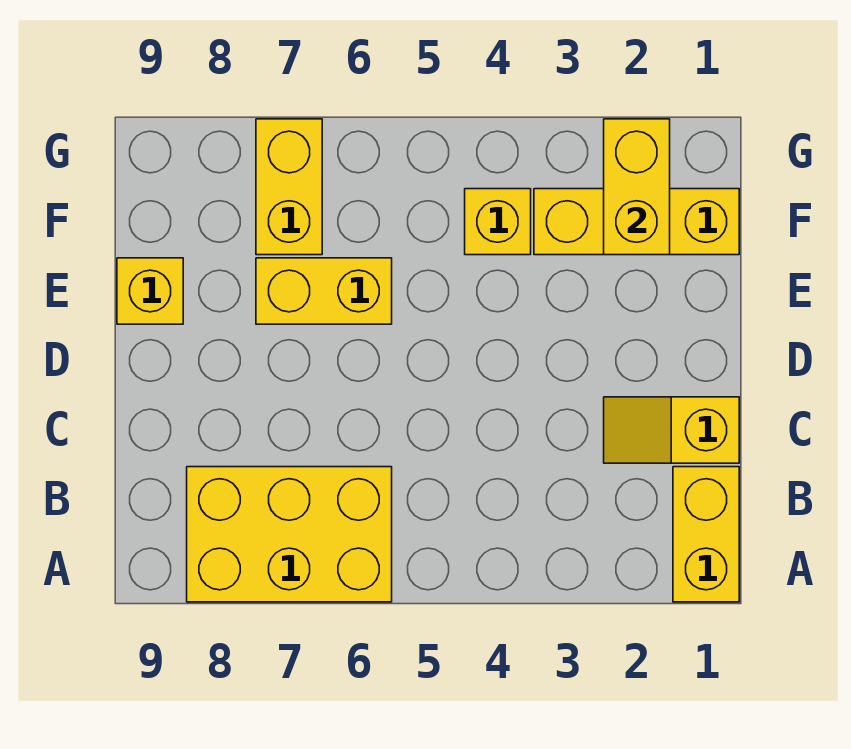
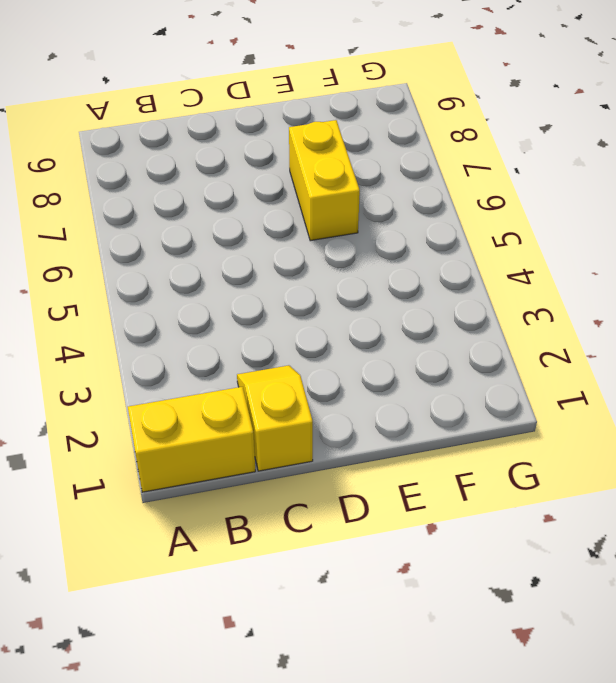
none -> yellow 2x3 brick [187,467,392,602]
none -> yellow 1x1 brick [117,258,183,324]

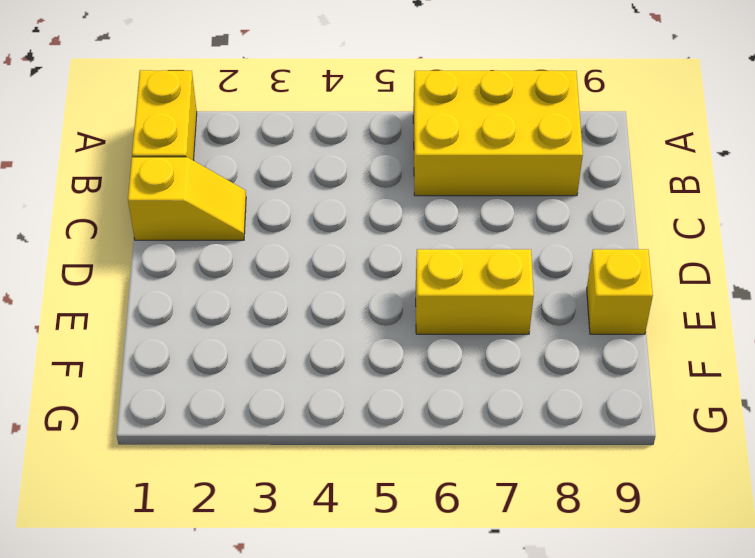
none -> yellow 1x3 brick [534,189,739,255]
none -> yellow 1x1 brick [465,189,531,255]

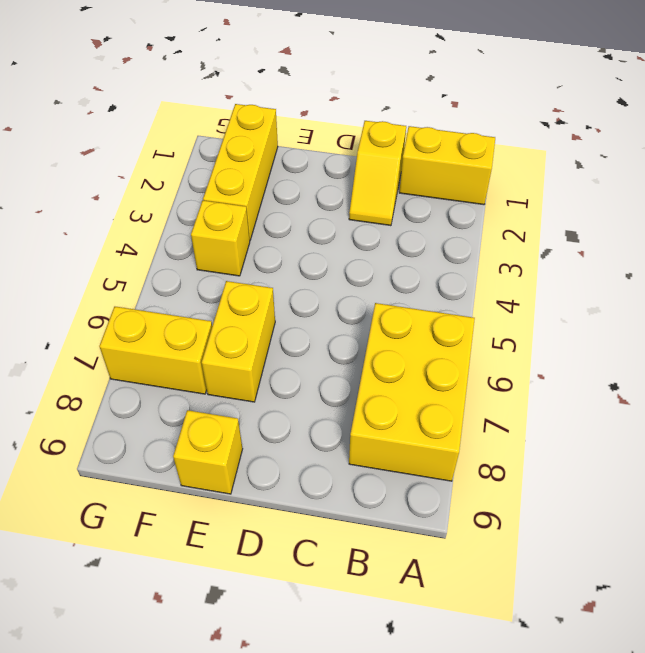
none -> yellow 1x2 brick [604,119,670,255]

